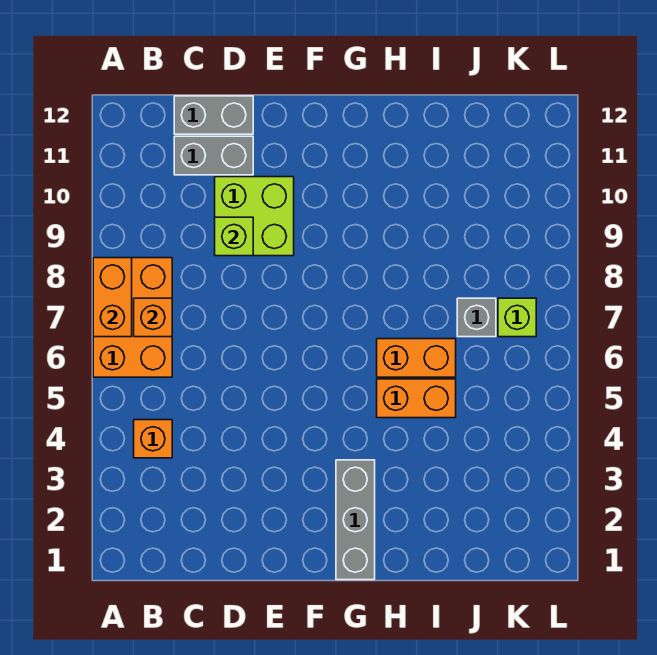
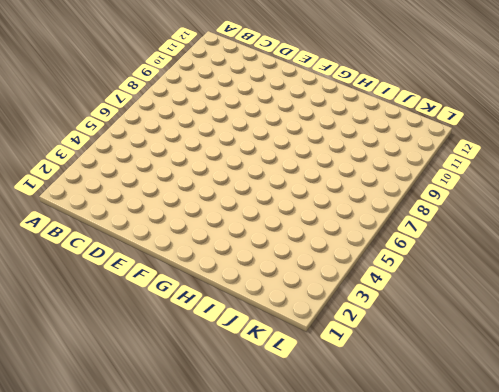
none -> orange 2x3 brick [93,258,172,377]
none -> orange 1x1 brick [134,420,172,458]
none -> grey 1x2 brick [174,136,253,175]

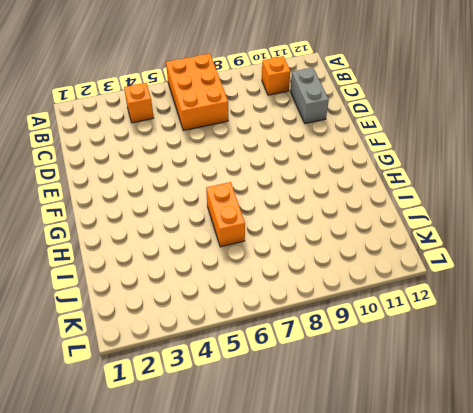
orange 2x3 brick [166,54,228,130] -> orange 2x3 brick turned to [93,258,172,377]
orange 1x1 brick [262,56,290,95] -> orange 1x1 brick moved to [134,298,172,337]
none -> grey 1x2 brick [174,96,253,134]
none -> lime 2x2 brick [215,177,294,256]
none -> grey 1x3 brick [336,460,375,580]

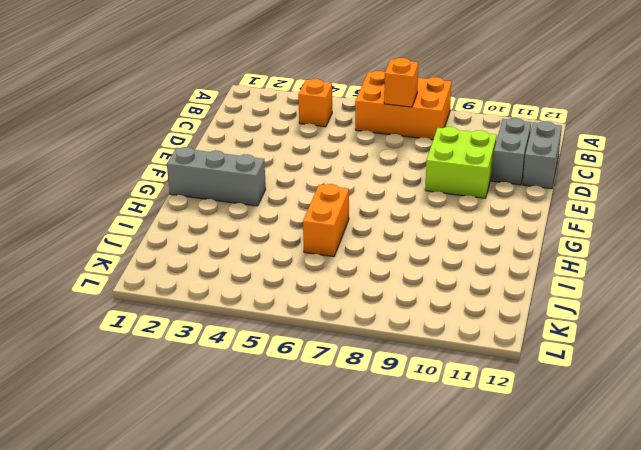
none -> orange 1x2 brick [377,379,456,418]
none -> grey 1x1 brick [457,298,496,337]
none -> lime 1x1 brick [498,298,536,337]

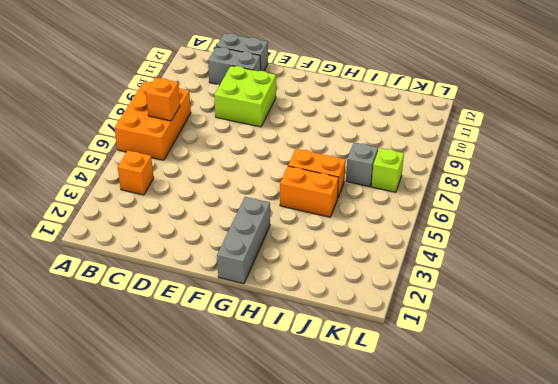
none -> orange 1x2 brick [93,258,132,337]
none -> lime 1x1 brick [215,217,253,256]

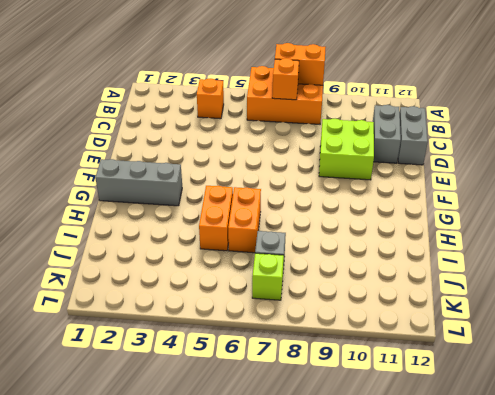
none -> lime 1x1 brick [215,217,253,256]

